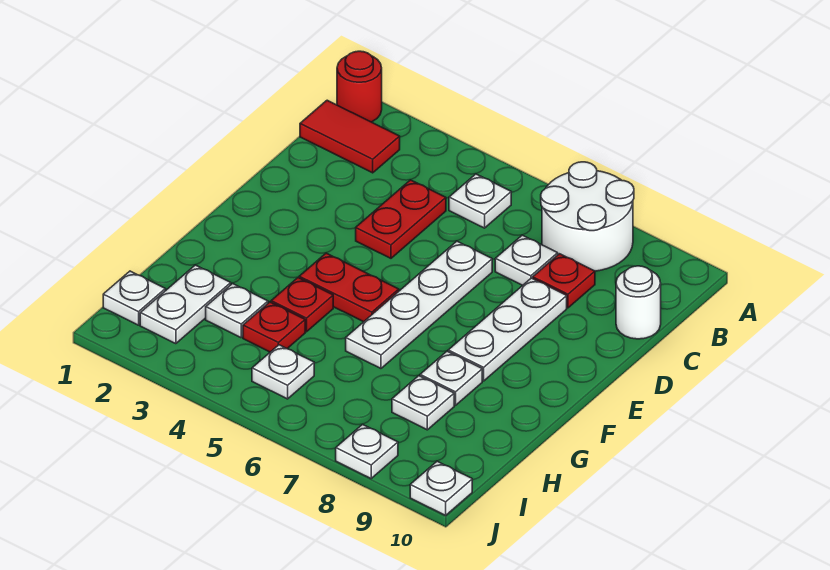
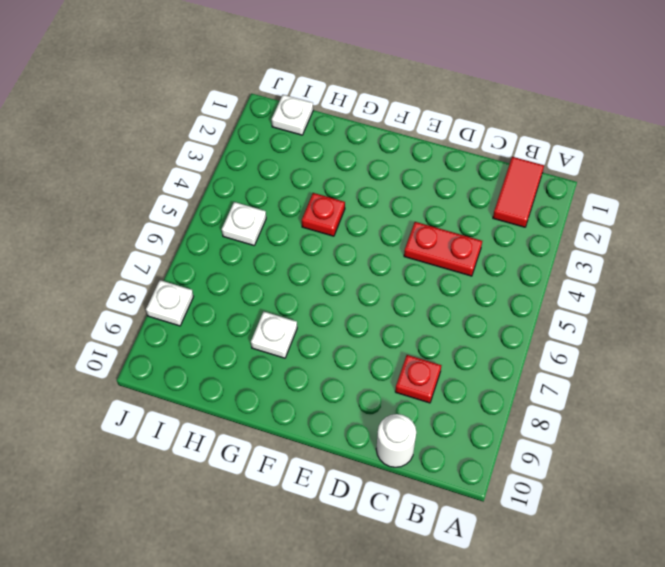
none -> red 1x1 round brick [337,51,382,122]
none -> white 2x2 round brick [541,162,634,271]
none -> white 1x1 plate [449,174,511,228]

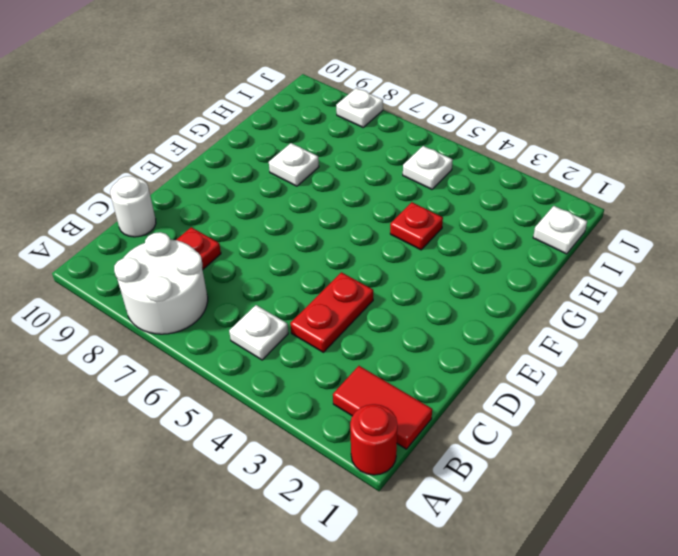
none -> white 1x1 plate [495,235,558,285]
none -> white 1x4 plate [346,241,492,368]
none -> white 1x3 plate [448,278,567,381]

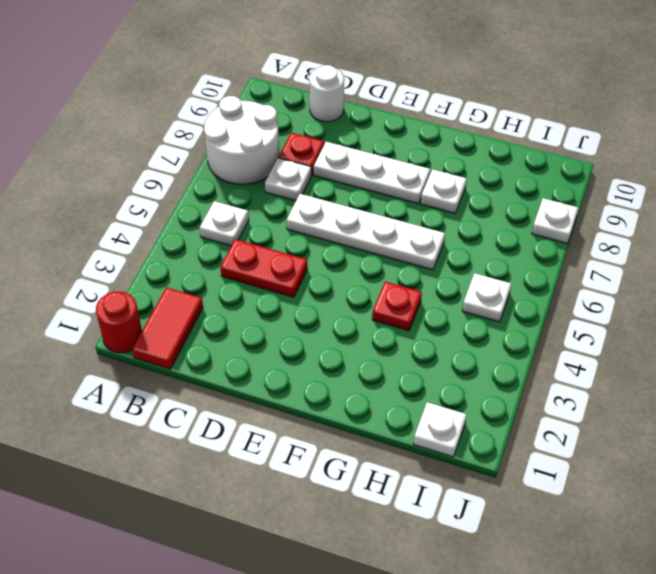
none -> red 1x2 plate [299,253,399,322]
none -> white 1x2 plate [140,265,231,344]
none -> white 1x1 plate [206,283,268,338]

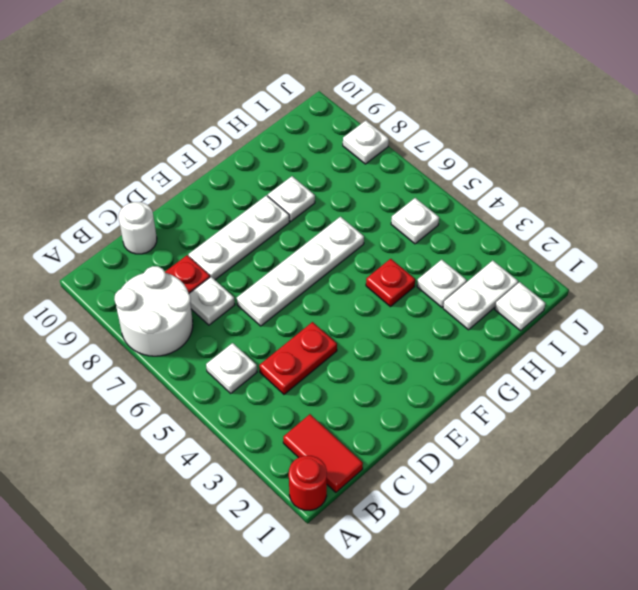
none -> red 1x2 plate [299,253,399,322]
none -> red 1x1 plate [243,302,305,352]
none -> white 1x1 plate [392,376,454,430]

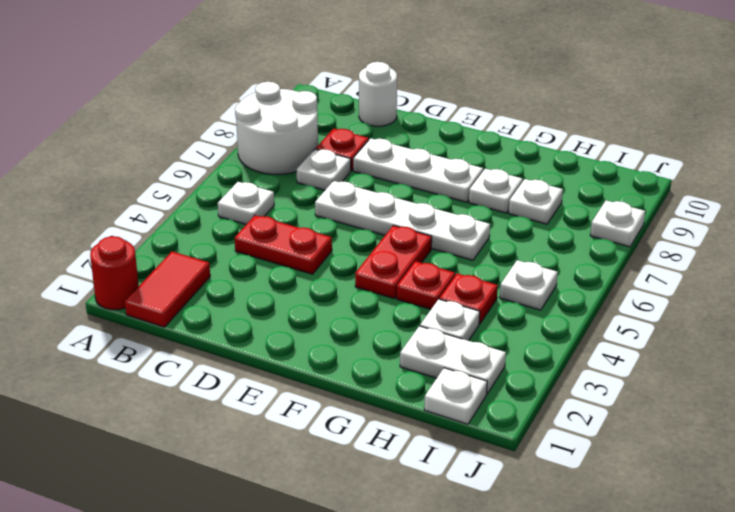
none -> white 1x1 plate [410,461,472,515]

